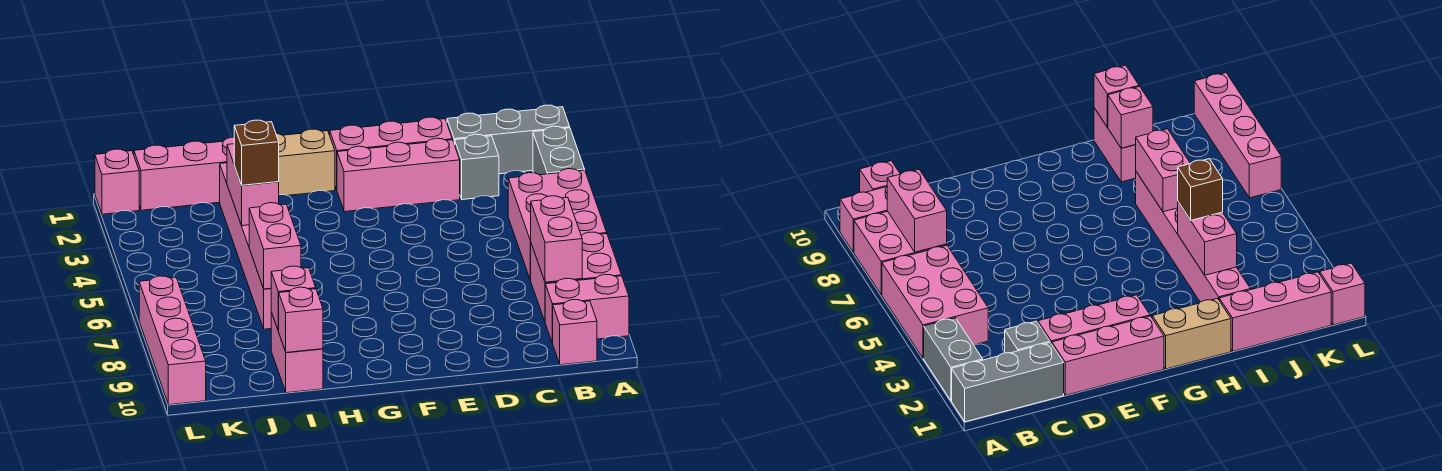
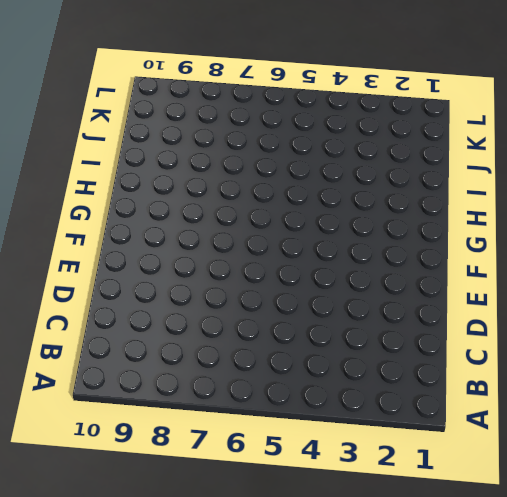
none -> grey 1x3 brick [447,105,570,174]
none -> grey 1x2 brick [533,126,585,175]
none -> pink 2x3 brick [508,169,607,280]

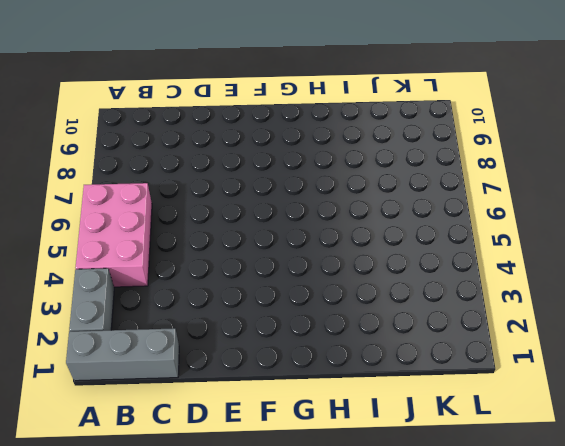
none -> pink 2x2 brick [531,232,621,321]
none -> pink 1x2 brick [545,274,629,343]
none -> pink 1x1 brick [553,300,597,365]

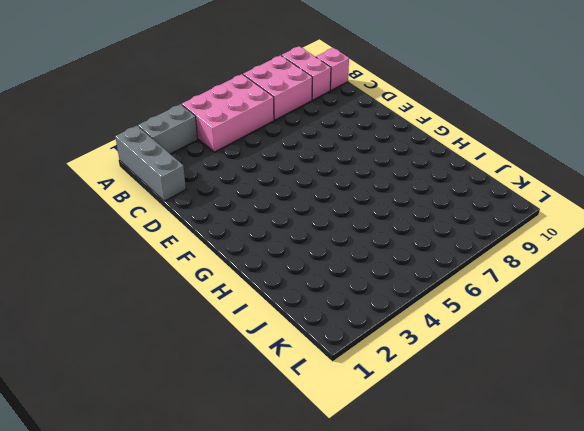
none -> grey 1x1 brick [455,134,499,200]
none -> pink 1x3 brick [330,117,452,189]
none -> pink 1x3 brick [337,138,460,212]

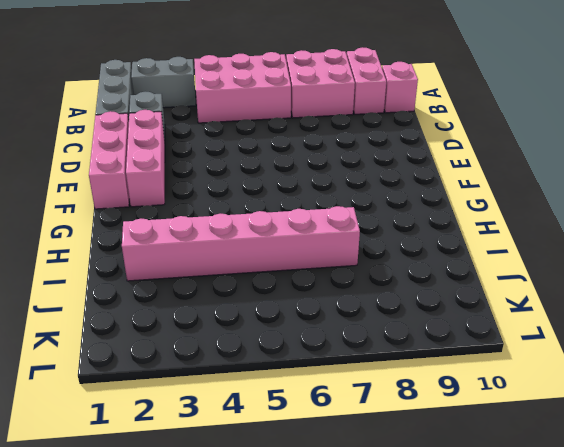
none -> tan 1x2 brick [276,129,335,196]
none -> pink 1x3 brick [134,137,234,210]
none -> pink 1x2 brick [271,312,323,393]

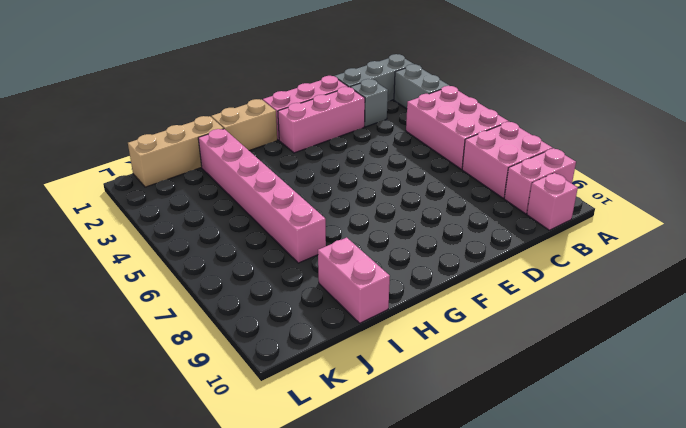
tan 1x3 brick [128,116,224,187] -> pink 1x3 brick [134,137,234,210]
none -> pink 1x1 brick [95,149,139,214]
none -> pink 1x4 brick [139,276,206,405]
none -> pink 1x2 brick [530,196,582,282]

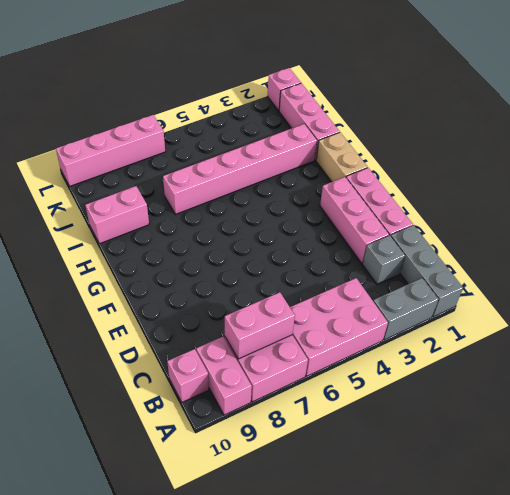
none -> pink 1x2 brick [227,144,279,226]
none -> pink 1x2 brick [249,203,301,289]
none -> pink 1x1 brick [271,266,316,331]

